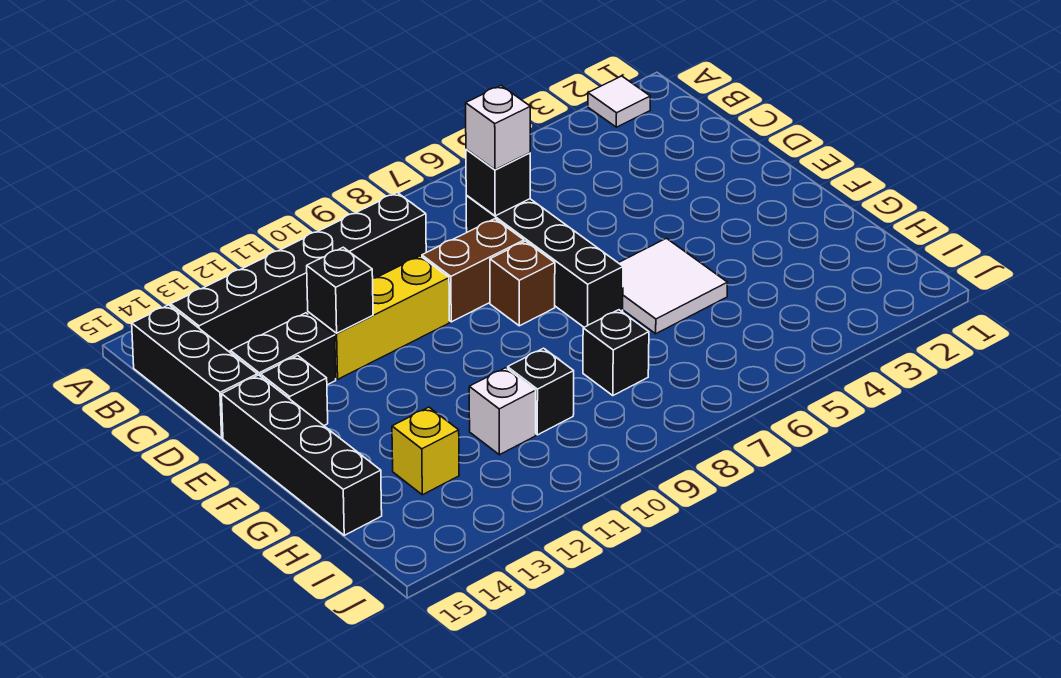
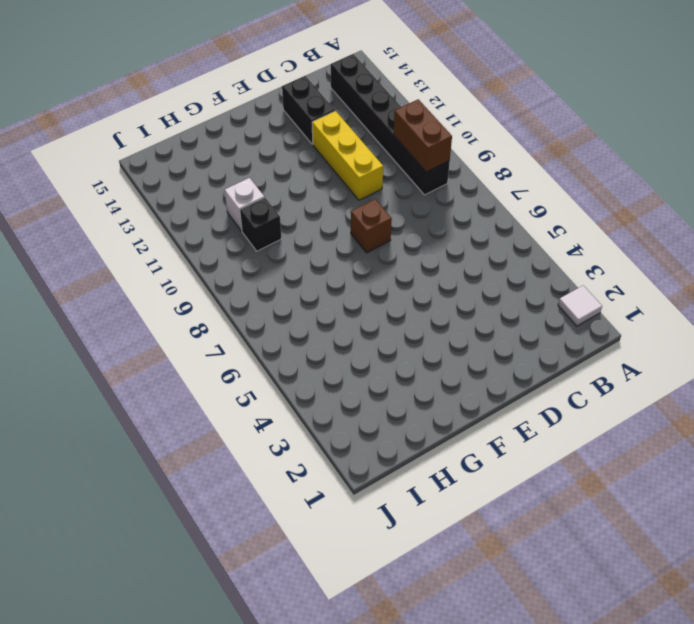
brown 1x2 brick [394,99,452,172] -> brown 1x2 brick moved to [422,219,524,322]
none -> black 1x3 brick [132,305,257,438]
none -> black 1x4 brick [466,196,623,327]
none -> black 1x1 brick [261,356,328,425]

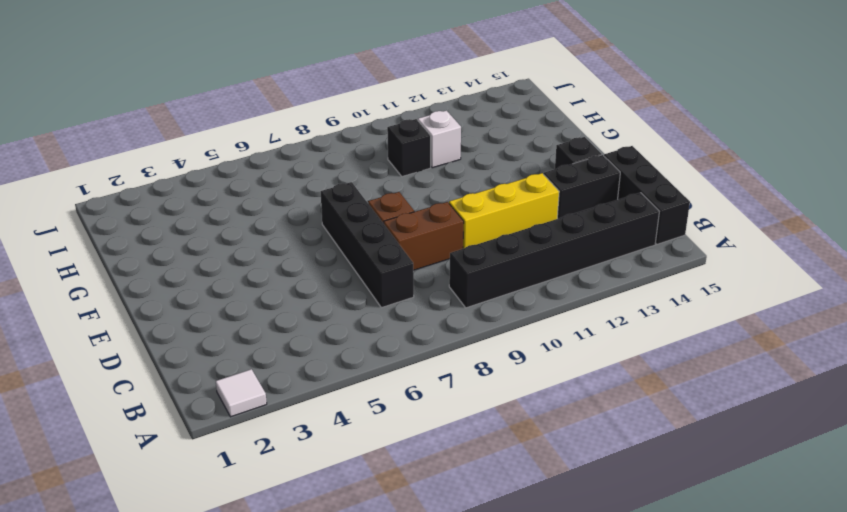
none -> black 1x4 brick [222,375,382,535]
none -> white 2x2 tile [619,238,728,334]
none -> black 1x1 brick [583,310,649,396]

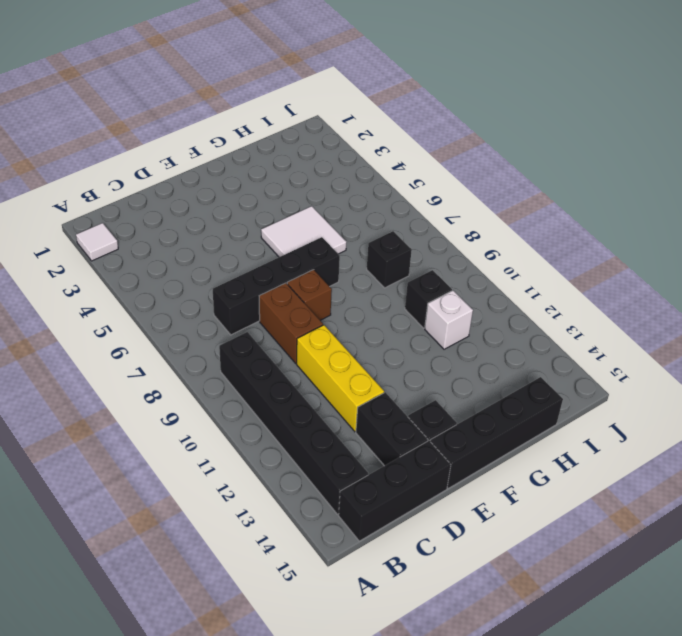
none -> yellow 1x1 brick [392,407,459,495]
none -> black 1x1 brick [466,149,530,216]
none -> black 1x1 brick [307,247,373,333]

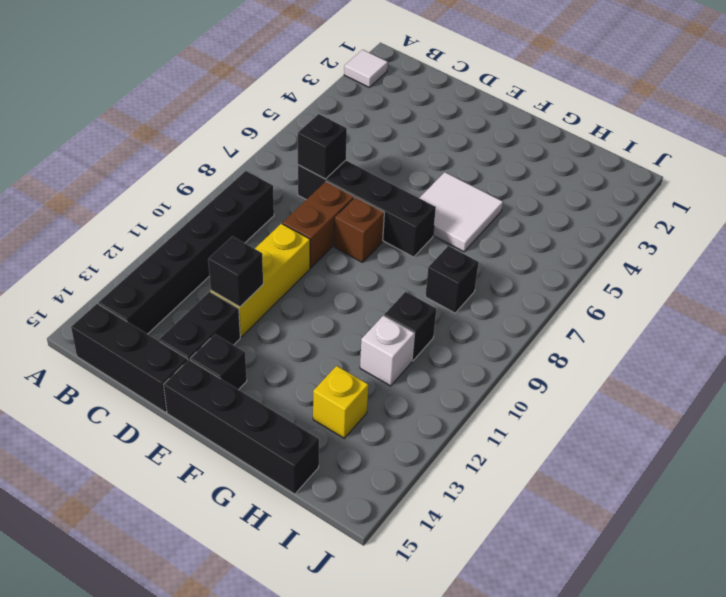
none -> white 1x1 brick [466,86,530,170]

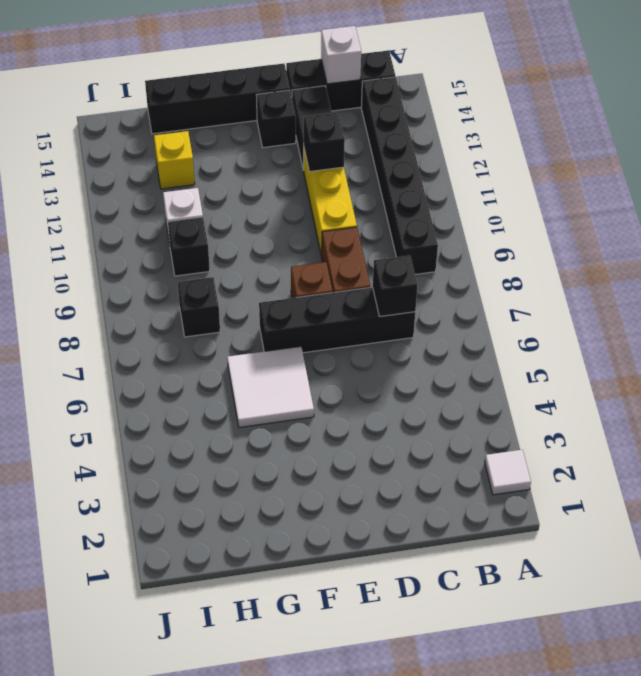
white 1x1 brick [321,26,361,84] -> white 1x1 brick moved to [466,86,530,170]

